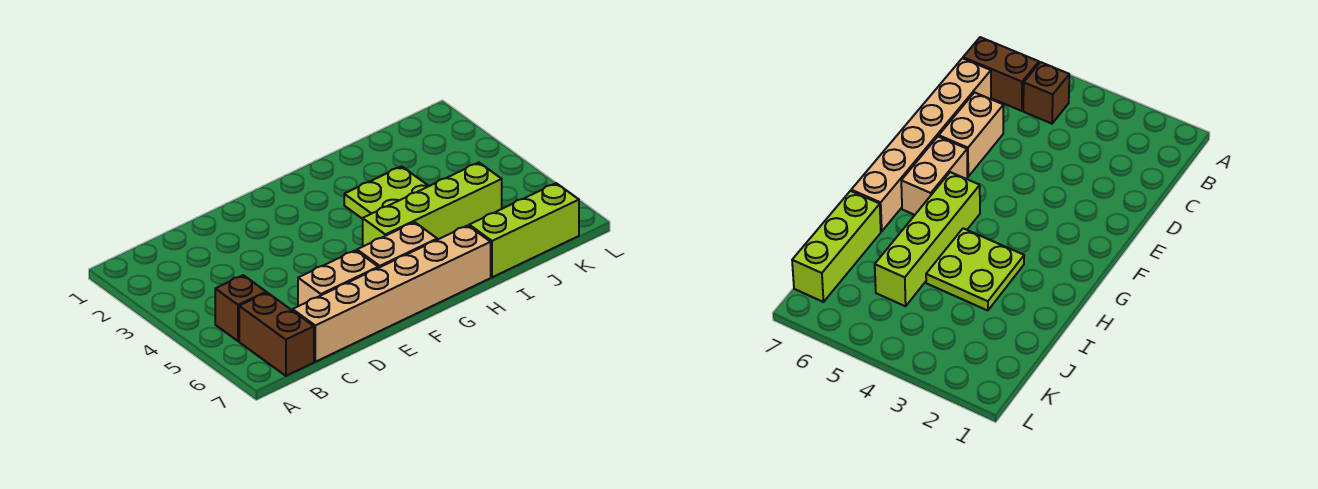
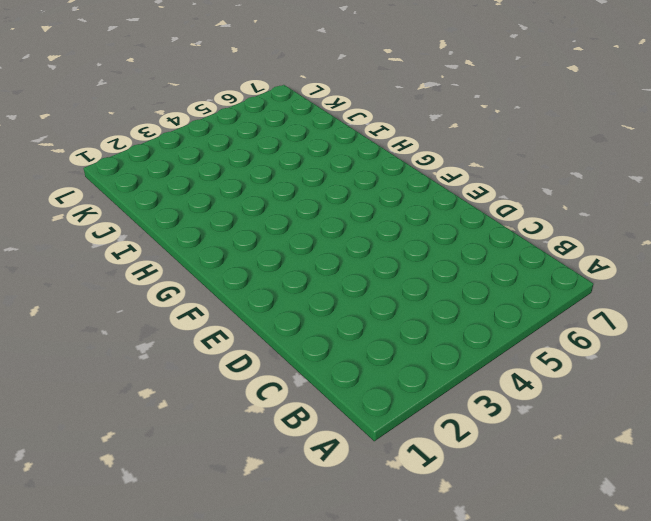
none -> brown 1x1 brick [215,275,266,341]
none -> brown 1x2 brick [239,293,314,376]

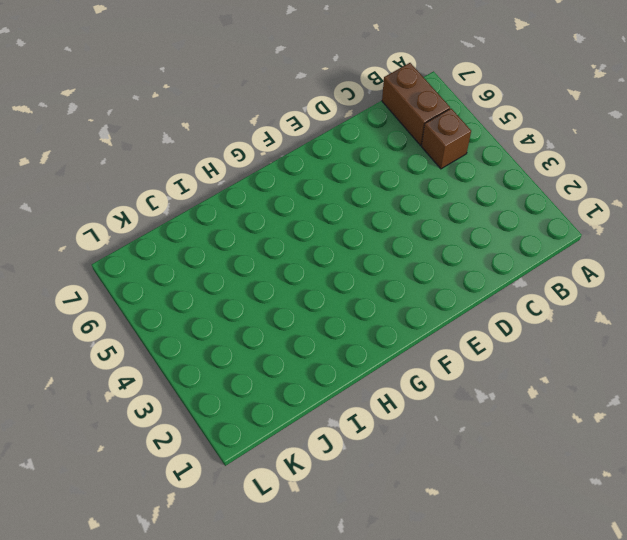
none -> tan 1x6 brick [293,225,491,362]
none -> tan 1x2 brick [298,250,378,306]

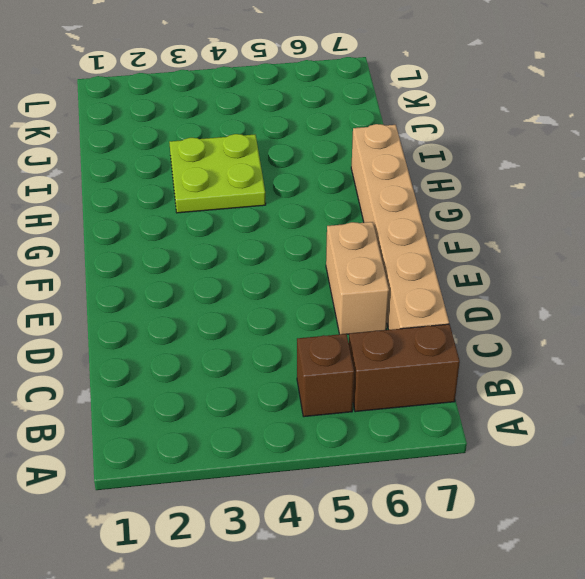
none -> tan 1x2 brick [357,222,437,268]
none -> lime 1x4 brick [363,163,502,246]

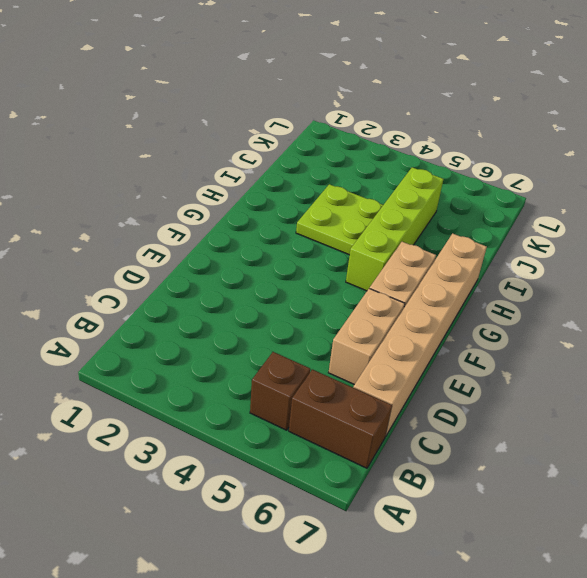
none -> lime 1x3 brick [469,183,579,277]

